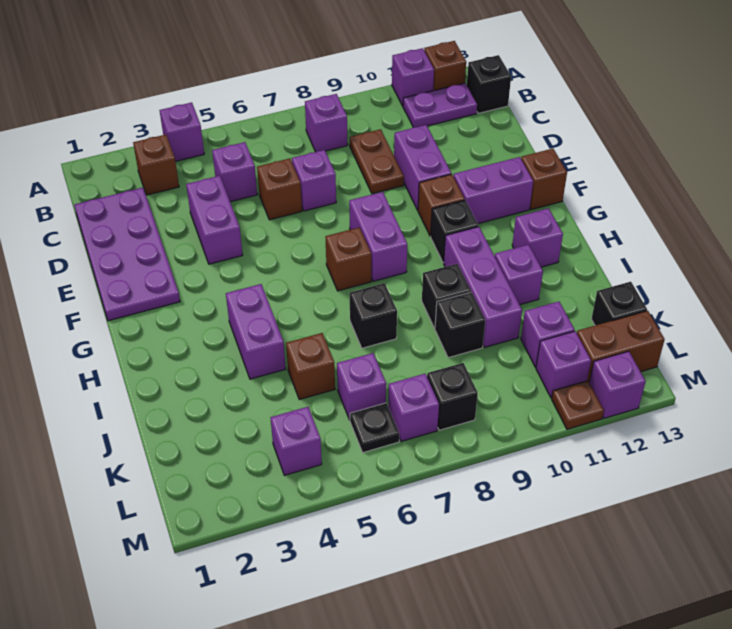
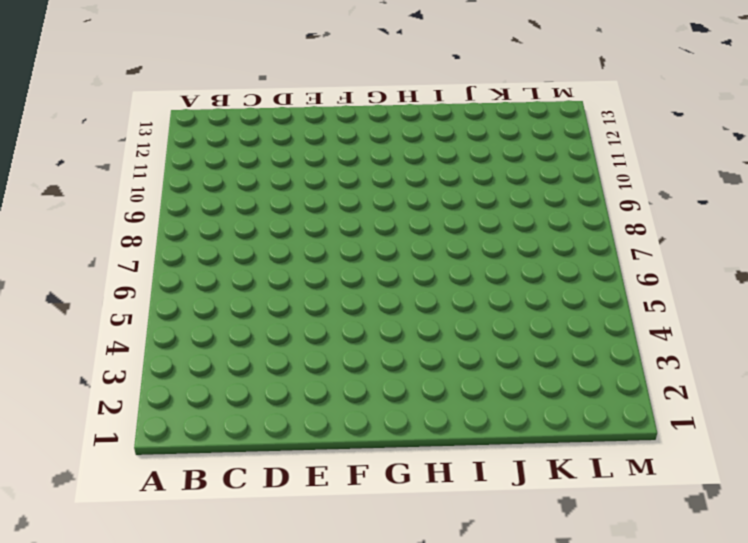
none -> purple 1x1 brick [159,103,204,161]
none -> purple 1x1 brick [392,48,434,106]
none -> brown 1x1 brick [424,41,466,91]
none -> brown 1x1 brick [133,135,179,195]

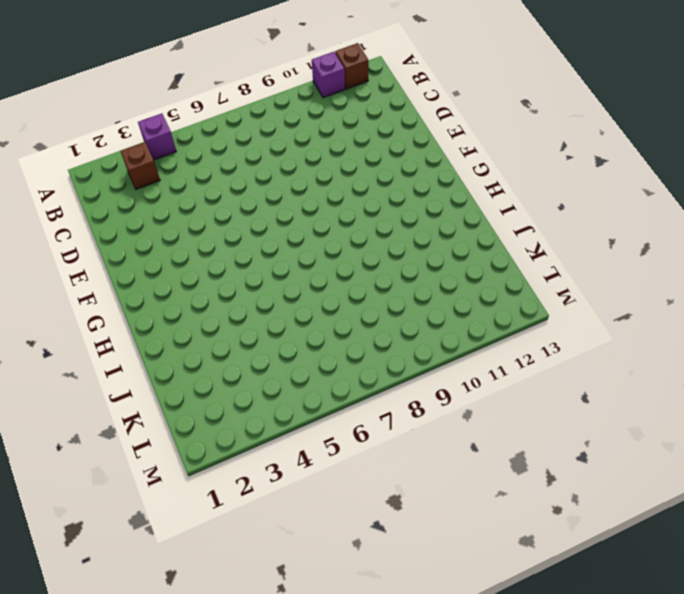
none -> purple 1x1 brick [305,94,348,152]
none -> purple 1x2 plate [403,83,477,127]
none -> black 1x1 brick [467,55,511,113]
none -> purple 2x4 plate [74,188,180,321]

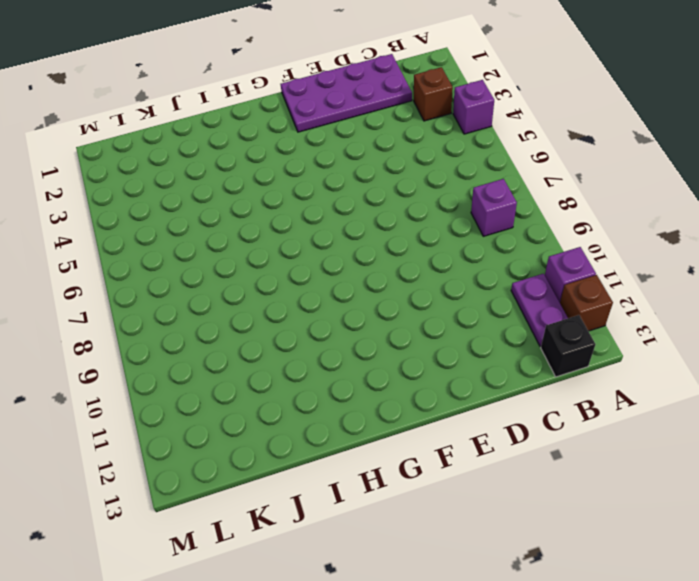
none -> purple 1x1 brick [212,142,257,202]
none -> brown 1x2 plate [350,129,404,194]
none -> purple 1x2 brick [186,176,243,264]
none -> brown 1x1 brick [257,158,302,220]

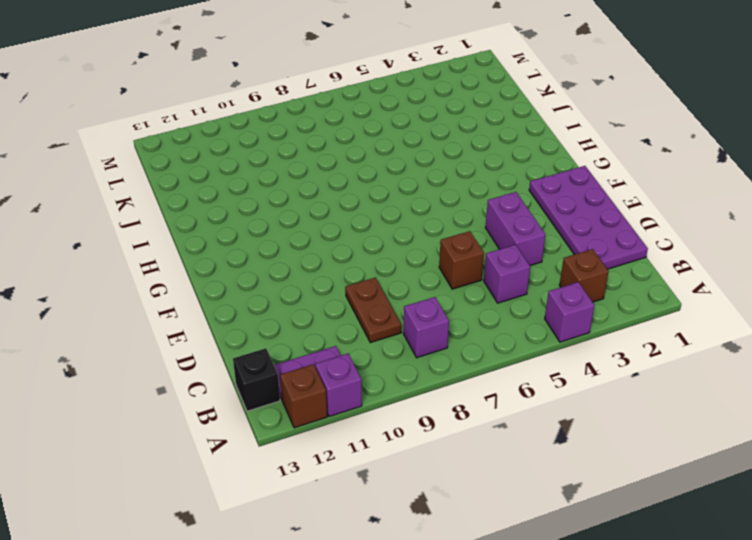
none -> purple 1x1 brick [292,150,336,211]
none -> purple 1x2 brick [394,125,451,210]
none -> purple 1x2 brick [349,192,407,281]
none -> brown 1x1 brick [418,174,465,236]

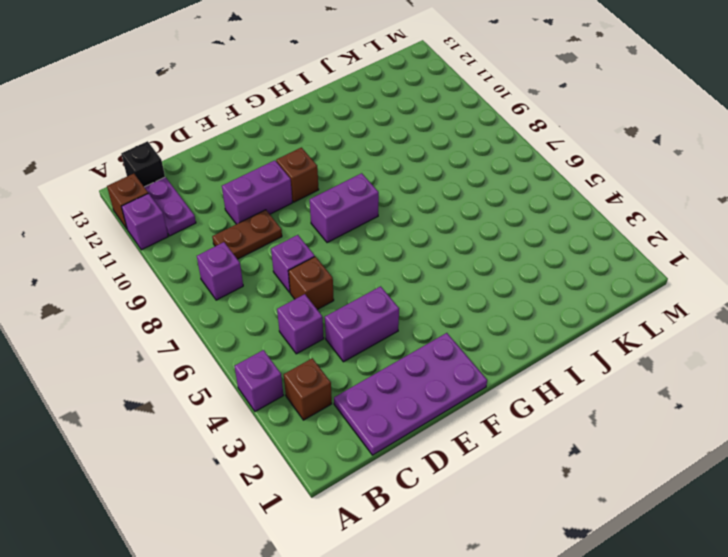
none -> purple 1x2 brick [453,157,533,224]
none -> brown 1x1 brick [521,149,567,210]
none -> brown 1x1 brick [325,227,371,291]
none -> black 1x1 brick [431,200,478,263]

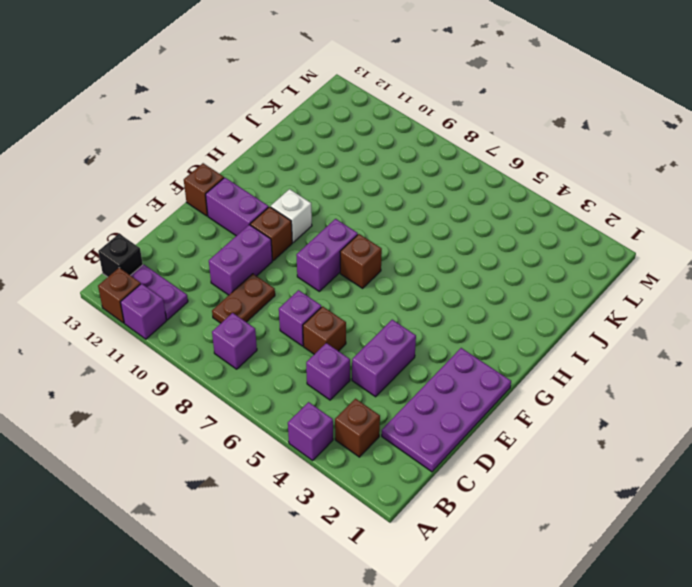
white 1x1 brick [271,189,312,242] -> black 1x1 brick [431,200,478,263]
none -> purple 1x2 brick [226,284,286,379]
none -> purple 1x3 brick [444,227,522,347]
none -> purple 1x1 brick [512,208,563,267]
none -> black 1x1 brick [350,283,397,348]

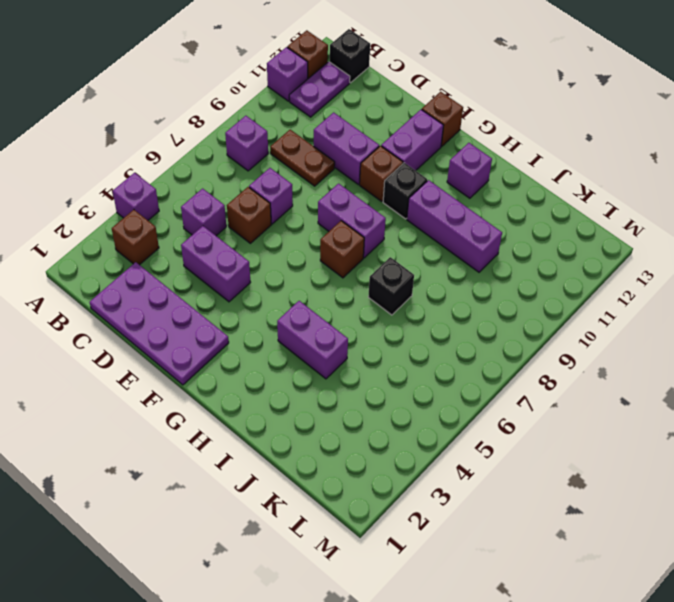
none -> black 1x1 brick [422,264,471,328]
none -> purple 1x1 brick [495,245,543,305]
none -> brown 1x1 brick [286,333,335,400]
none -> black 1x1 brick [435,292,485,358]

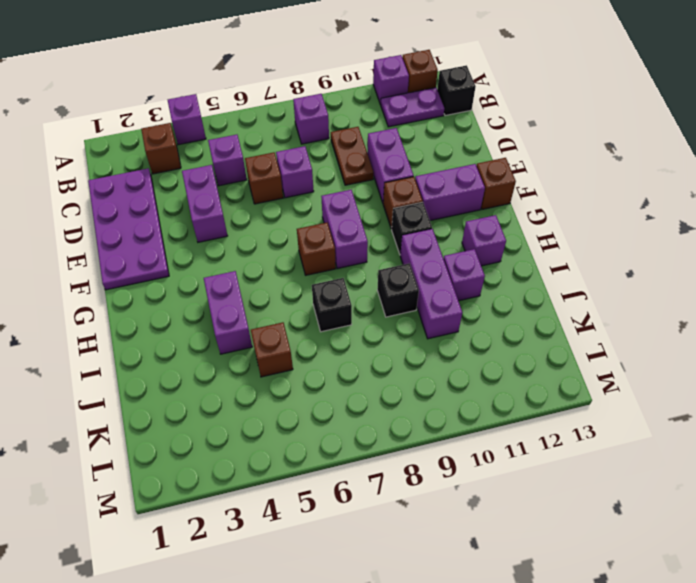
none -> black 1x1 brick [435,292,485,358]
none -> purple 1x1 brick [337,353,386,420]
none -> purple 1x1 brick [521,302,575,367]
none -> black 1x1 brick [591,282,647,325]

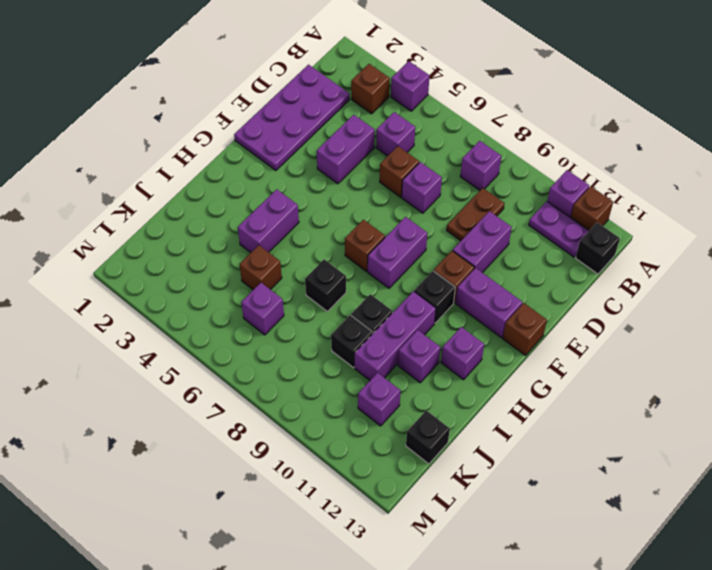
none -> purple 1x1 brick [271,407,322,475]
none -> black 1x1 plate [350,403,399,452]
none -> purple 1x1 brick [388,374,439,441]
none -> black 1x1 brick [427,363,478,430]

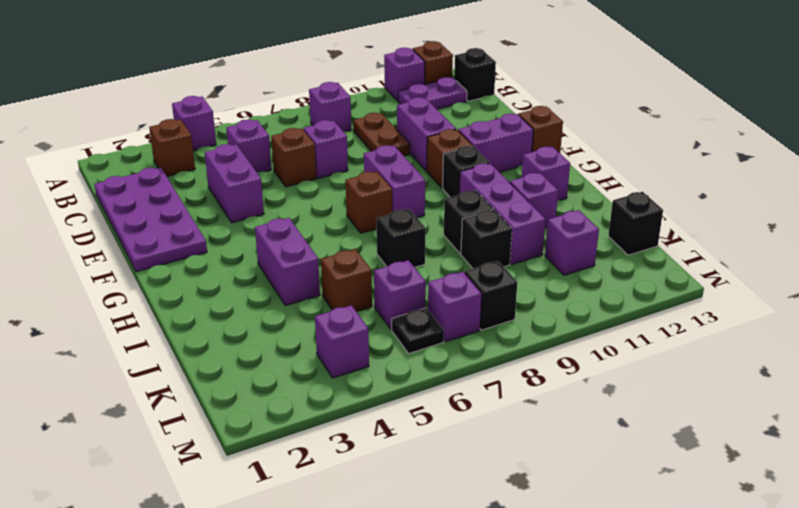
none -> purple 1x1 brick [536,331,591,398]
none -> brown 1x2 brick [577,311,665,382]
none -> brown 1x1 plate [552,381,604,429]
none -> purple 1x1 brick [589,351,646,418]

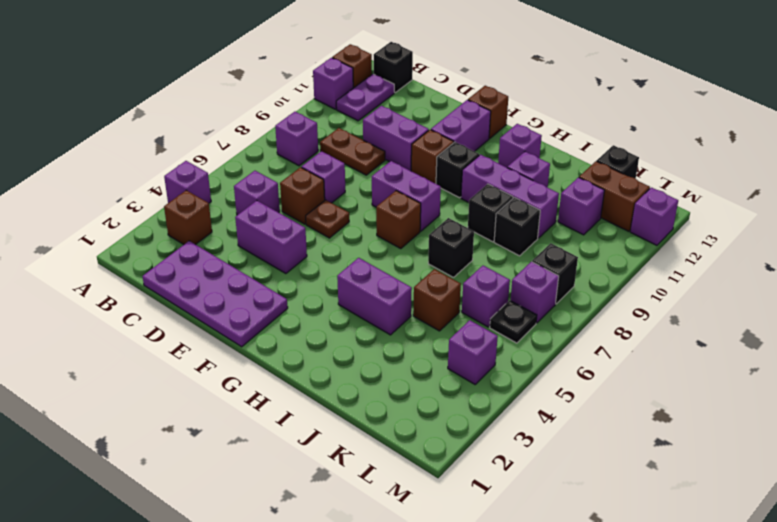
brown 1x1 plate [306,200,349,238] -> brown 1x1 plate moved to [552,381,604,429]
brown 1x2 brick [579,161,650,231] -> brown 1x2 brick turned to [577,311,665,382]
none -> purple 1x1 brick [536,331,591,398]

